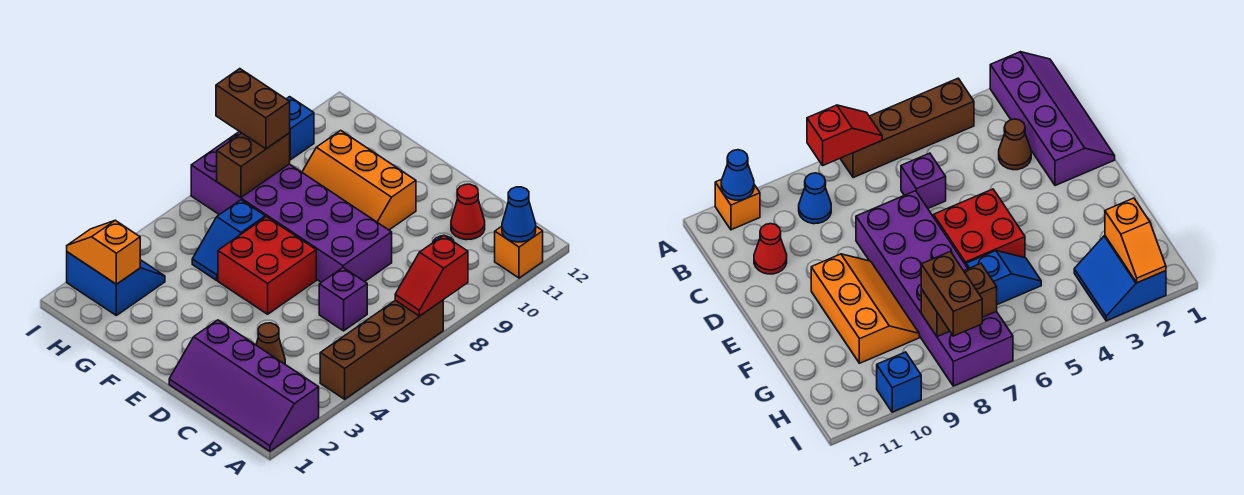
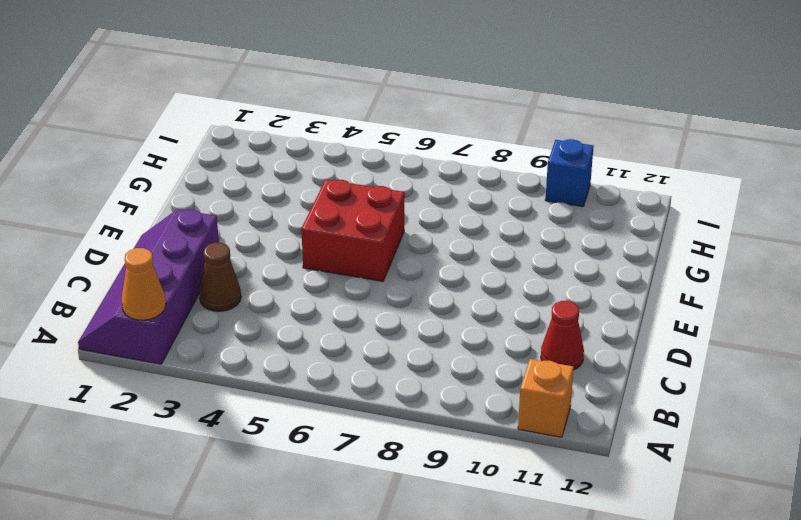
orange 1x1 cone [122,248,166,320] -> none
none -> brown 1x4 brick [320,300,443,399]
none -> blue 1x1 cone [799,173,831,224]
none -> purple 1x1 brick [319,268,367,331]

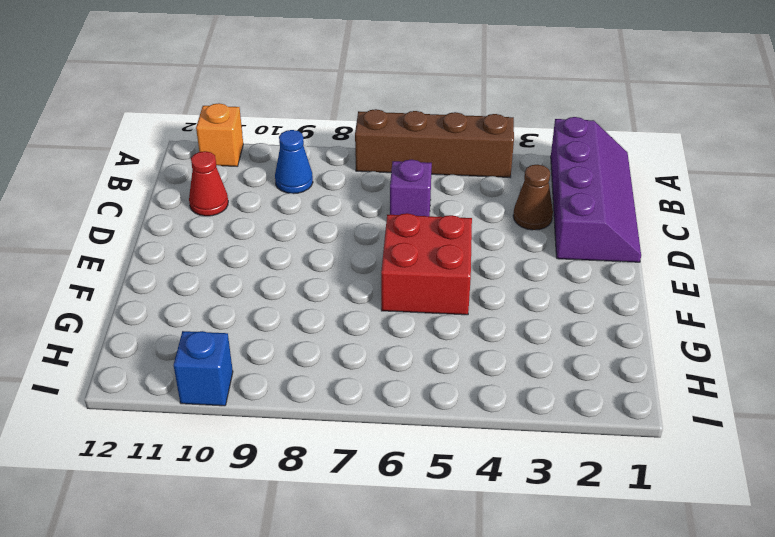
none -> purple 2x6 brick [191,131,392,282]
none -> orange 2x3 slope [302,130,416,230]
none -> blue 1x2 slope [192,200,265,280]

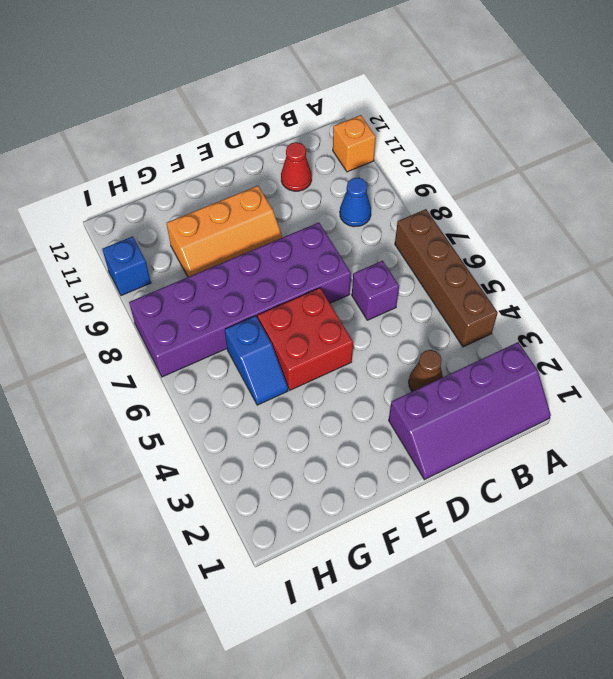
none -> blue 2x2 slope [67,252,165,315]
none -> red 1x2 slope [395,235,468,316]
none -> blue 1x1 cone [502,187,536,242]

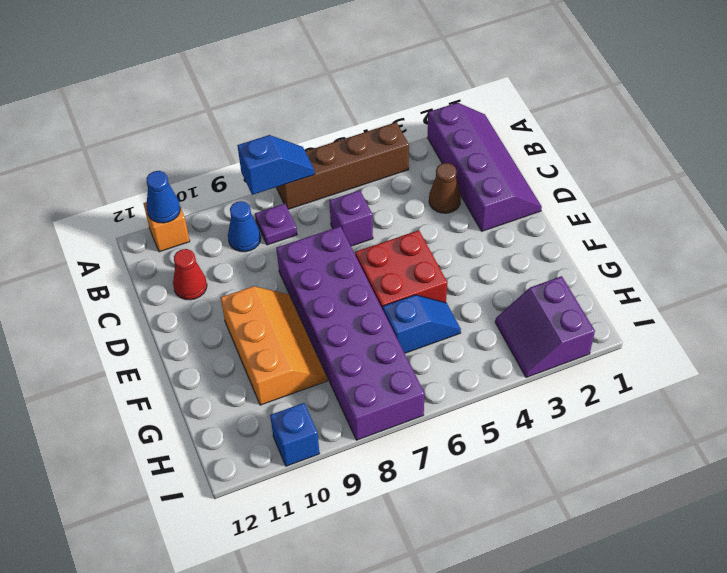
blue 1x2 slope [237,135,315,195] -> red 1x2 slope [395,235,468,316]
purple 1x1 plate [255,204,297,245] -> none
purple 2x2 slope [495,276,595,377] -> blue 2x2 slope [67,252,165,315]
none -> orange 1x2 slope [67,220,140,284]
none -> brown 1x2 brick [217,133,290,197]
none -> brown 1x2 brick [216,69,290,149]

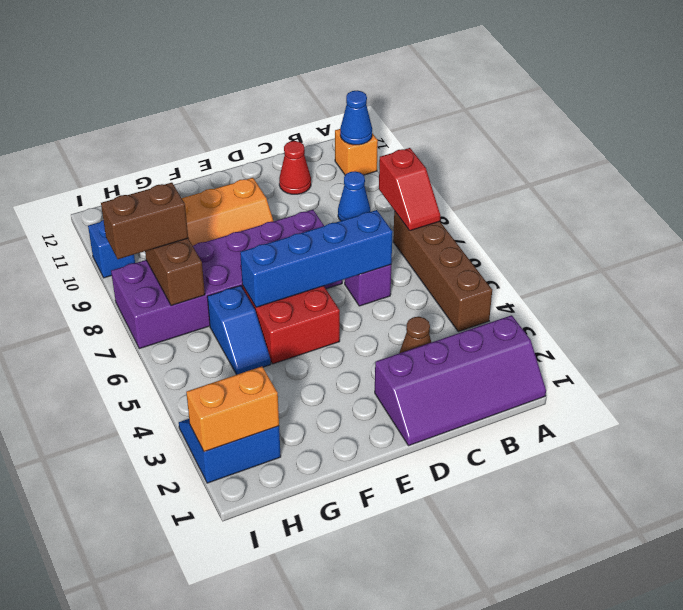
blue 1x4 brick [240,210,393,307] -> none
orange 1x2 brick [186,367,279,452] -> orange 1x2 slope [67,220,140,284]

